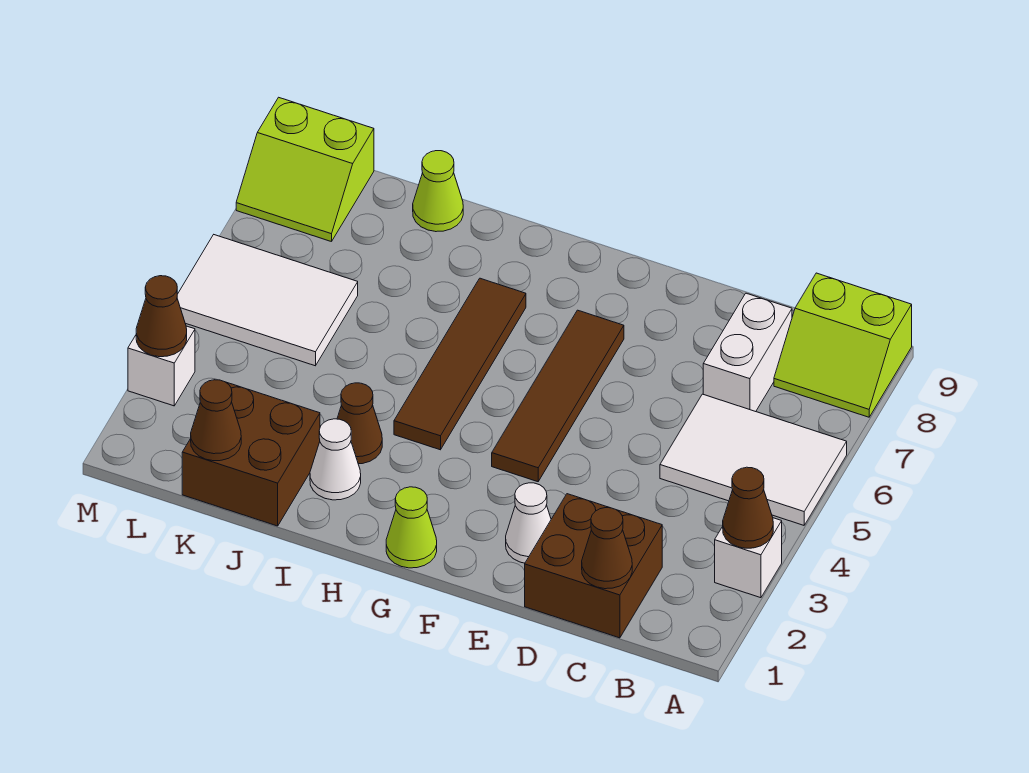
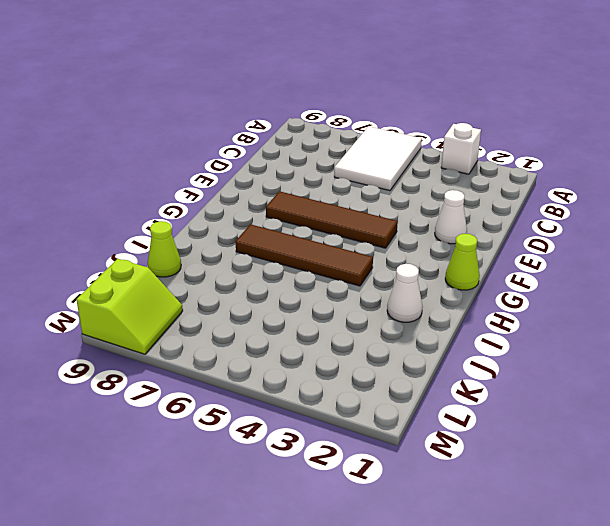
none -> lime 2x2 slope [774,273,912,417]
none -> brown 2x2 brick [525,494,662,638]
none -> white 1x2 brick [703,293,792,412]

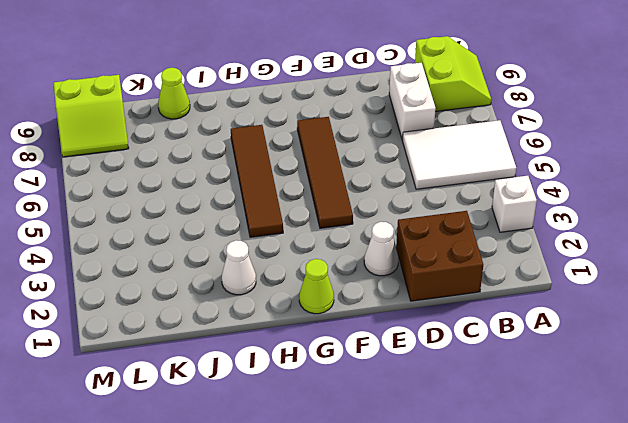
lime 2x2 slope [415,36,491,112] -> lime 2x2 slope turned to [774,273,912,417]
none -> brown 1x1 cone [337,383,382,464]
none -> brown 2x2 brick [182,382,320,526]
none -> white 2x3 tile [177,235,358,366]

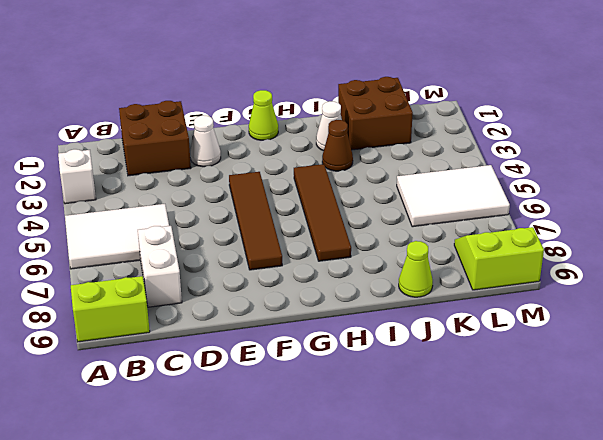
none -> white 1x1 brick [128,326,195,406]
none -> brown 1x1 cone [723,467,773,548]
none -> brown 1x1 cone [582,508,632,589]

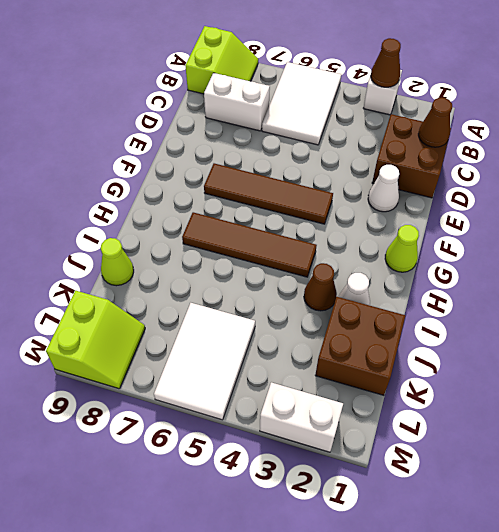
white 1x2 brick [260,382,343,452] -> white 1x1 brick [128,326,195,406]
none -> brown 1x1 cone [191,380,241,461]
none -> brown 1x1 cone [136,276,187,357]

